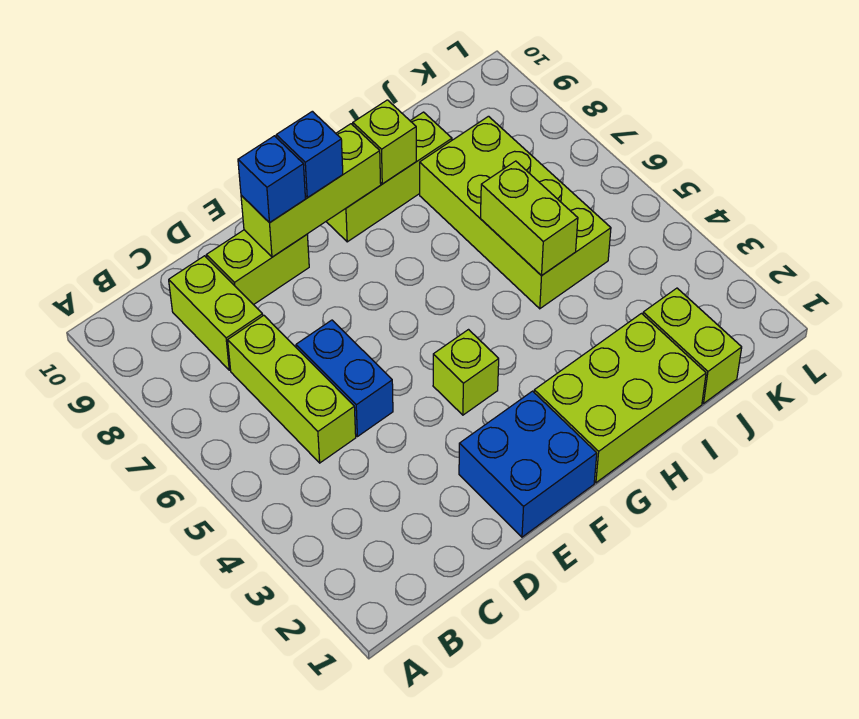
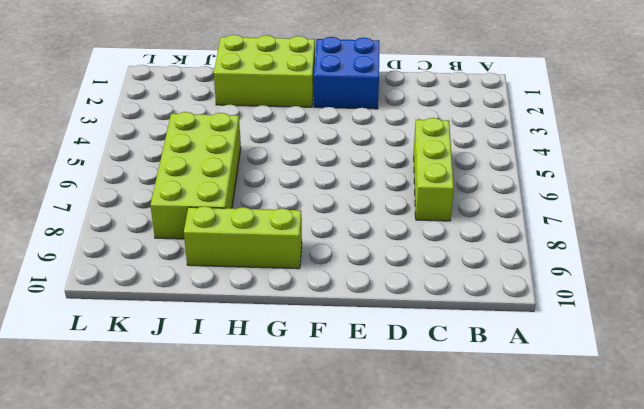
none -> lime 1x2 brick [169,256,263,370]
none -> blue 1x2 brick [296,320,393,437]
none -> lime 1x2 brick [207,230,309,305]

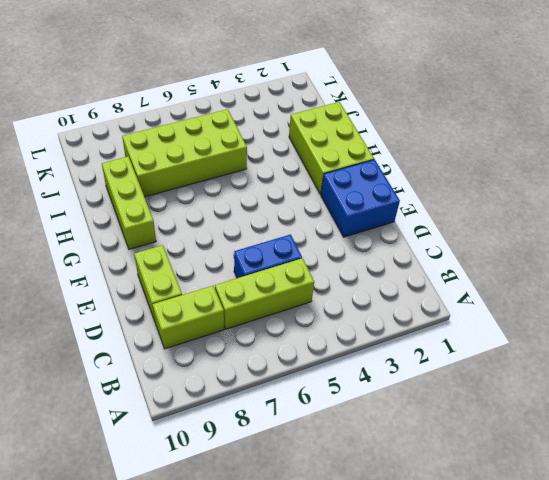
none -> lime 1x1 brick [433,330,499,415]
none -> lime 1x2 brick [643,288,742,404]
none -> lime 1x3 brick [241,124,381,257]

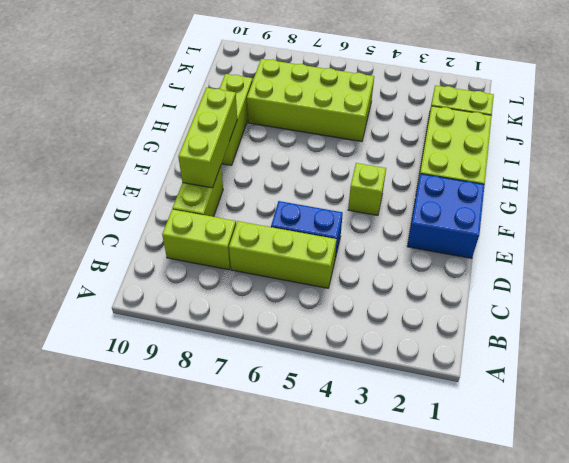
none -> lime 1x1 brick [353,100,416,184]
none -> lime 1x2 brick [481,161,578,276]
none -> blue 1x1 brick [238,136,305,223]

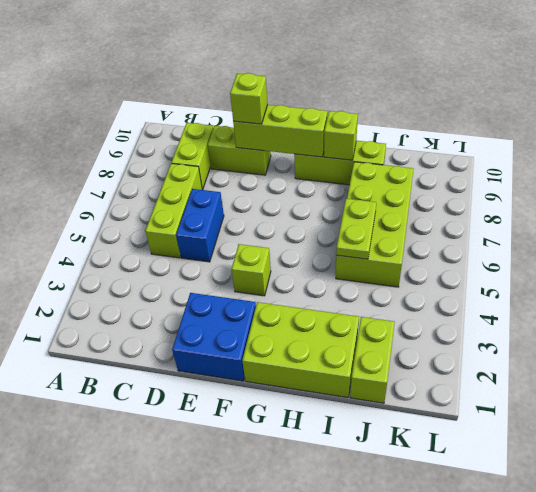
lime 1x1 brick [230,73,268,124] -> blue 1x1 brick [238,136,305,223]
lime 1x2 plate [336,199,376,259] -> lime 1x2 brick [481,161,578,276]
none -> blue 1x1 brick [276,111,343,198]

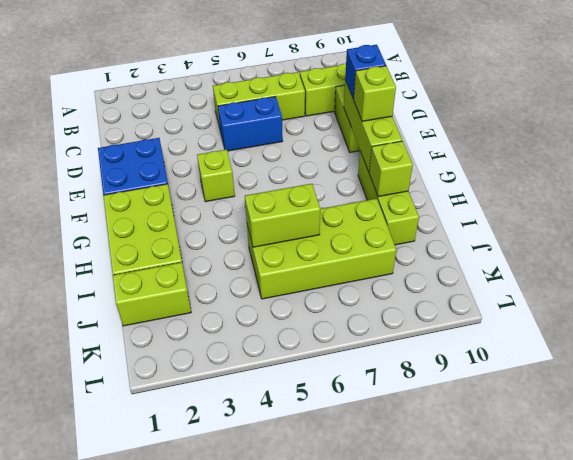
lime 1x1 brick [354,66,396,121] -> blue 1x1 brick [276,111,343,198]

